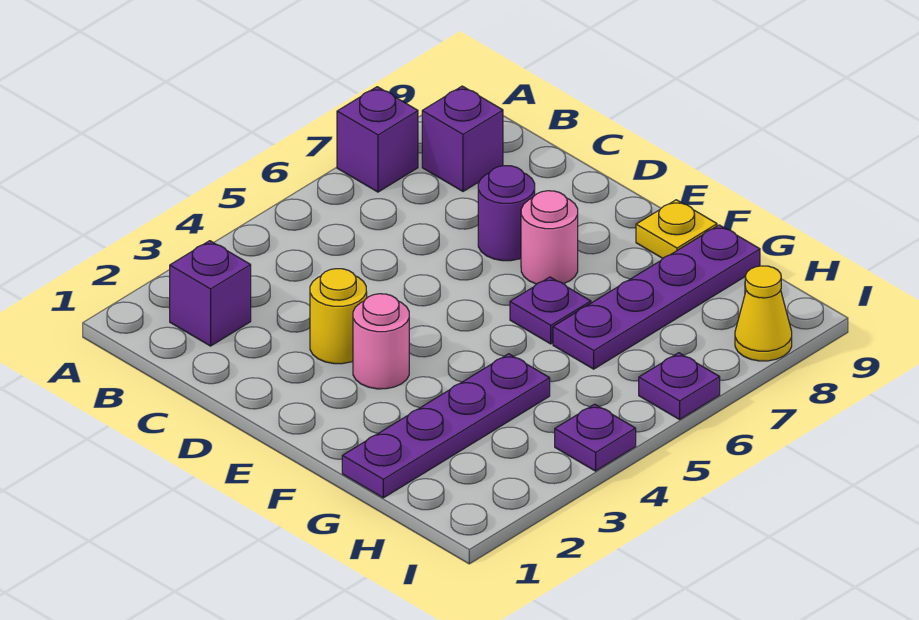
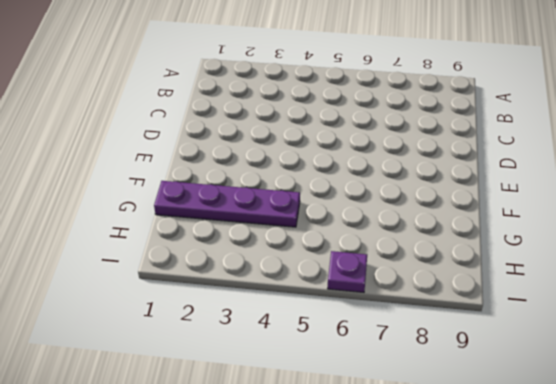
none -> purple 1x1 brick [337,87,418,192]
none -> purple 1x1 brick [170,241,251,346]
none -> purple 1x1 brick [422,86,503,191]

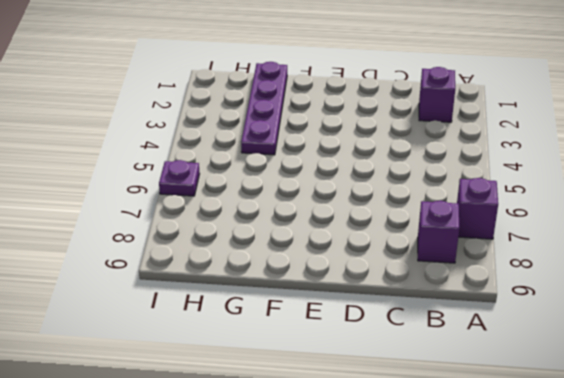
none -> yellow 1x1 round brick [310,269,367,364]
none -> purple 1x1 round brick [478,166,535,261]
none -> pink 1x1 round brick [353,294,409,389]

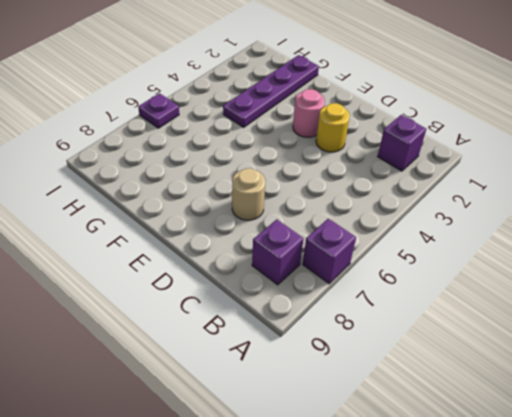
tan 1x1 round brick [232,168,265,220] -> purple 1x1 round brick [478,166,535,261]
none -> pink 1x1 round brick [521,191,578,284]
none -> purple 1x1 plate [510,277,591,344]
none -> yellow 1x1 plate [636,200,717,258]

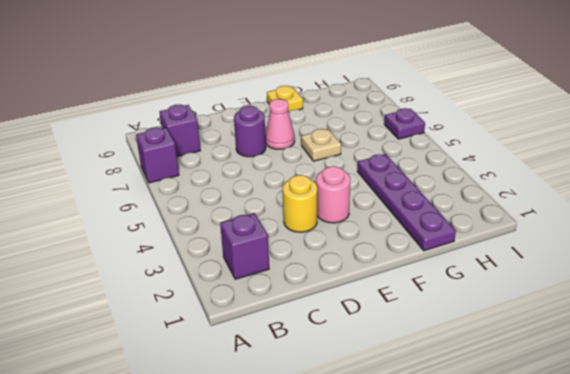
pink 1x1 cone [265,99,295,149] -> pink 1x1 round brick [521,191,578,284]
tan 1x1 plate [301,129,341,161] -> purple 1x1 plate [510,277,591,344]
none -> purple 1x4 plate [553,225,760,369]
none -> purple 1x1 plate [555,404,636,471]
none -> yellow 1x1 cone [735,266,792,361]

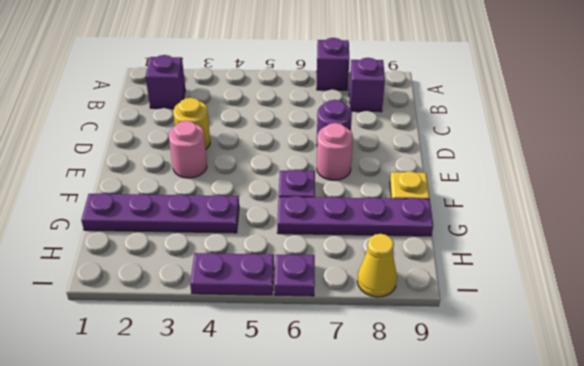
purple 1x2 plate [190,253,274,295] -> purple 1x1 plate [555,404,636,471]

